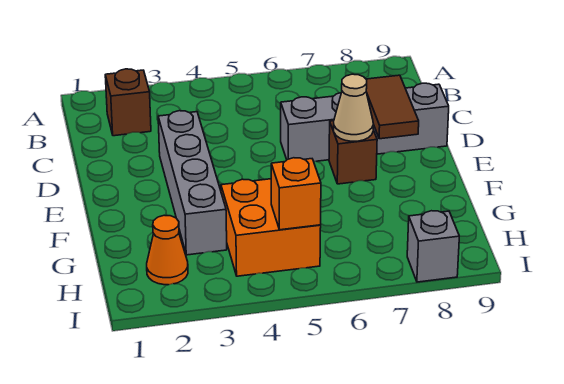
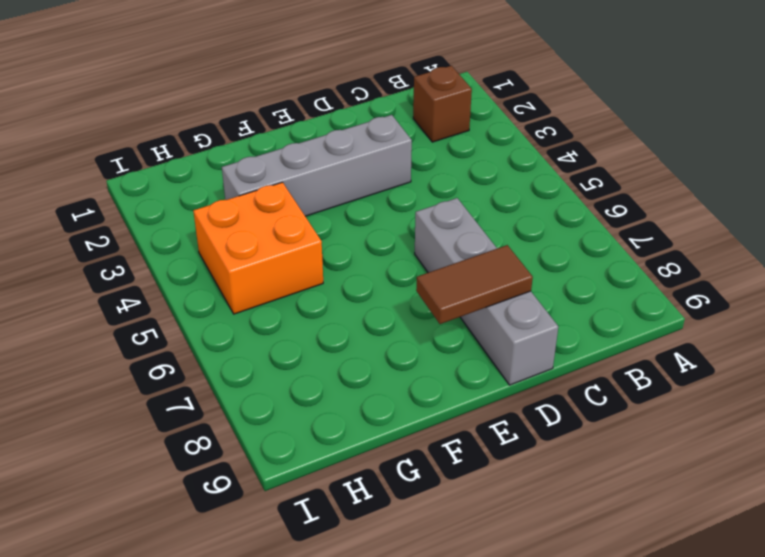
none -> brown 1x1 brick [329,121,377,184]
none -> orange 1x1 cone [147,215,188,285]

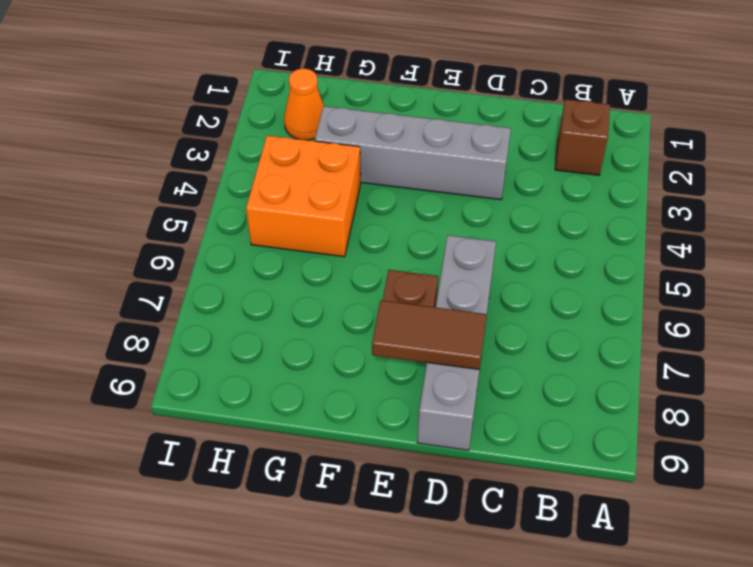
none -> grey 1x1 brick [407,211,459,282]
none -> tan 1x1 cone [333,74,373,141]

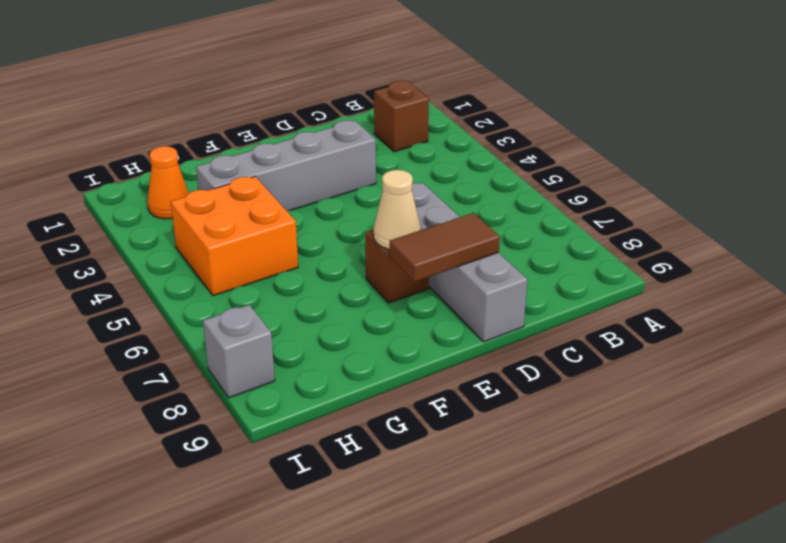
none -> orange 1x1 brick [271,158,321,230]

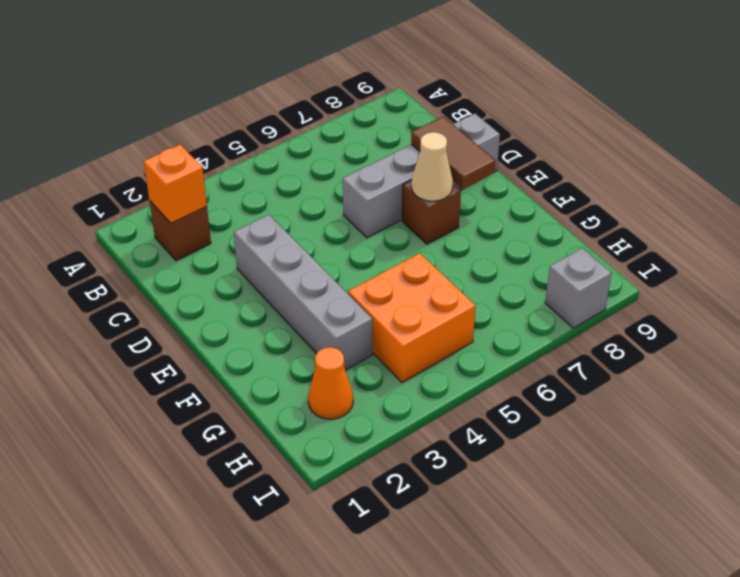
orange 1x1 brick [144,145,207,223] -> orange 1x1 brick moved to [271,158,321,230]

